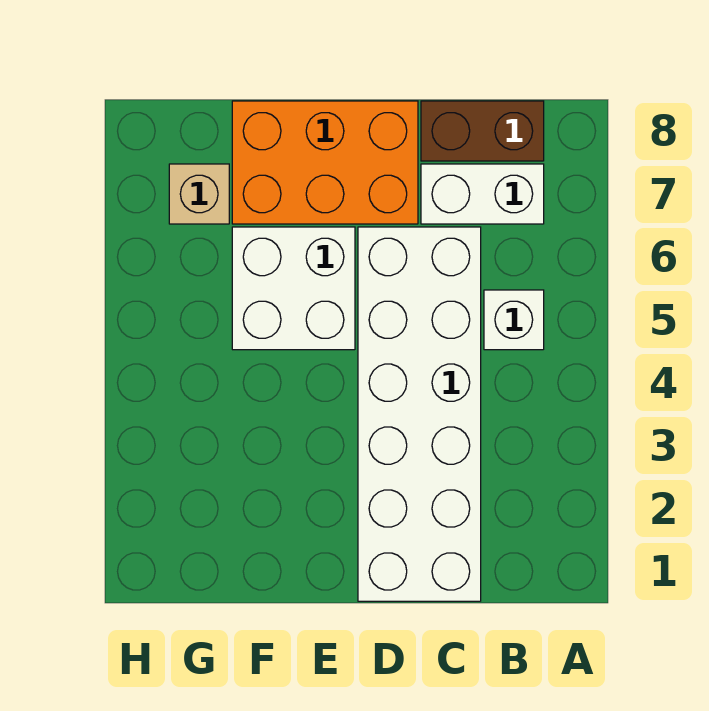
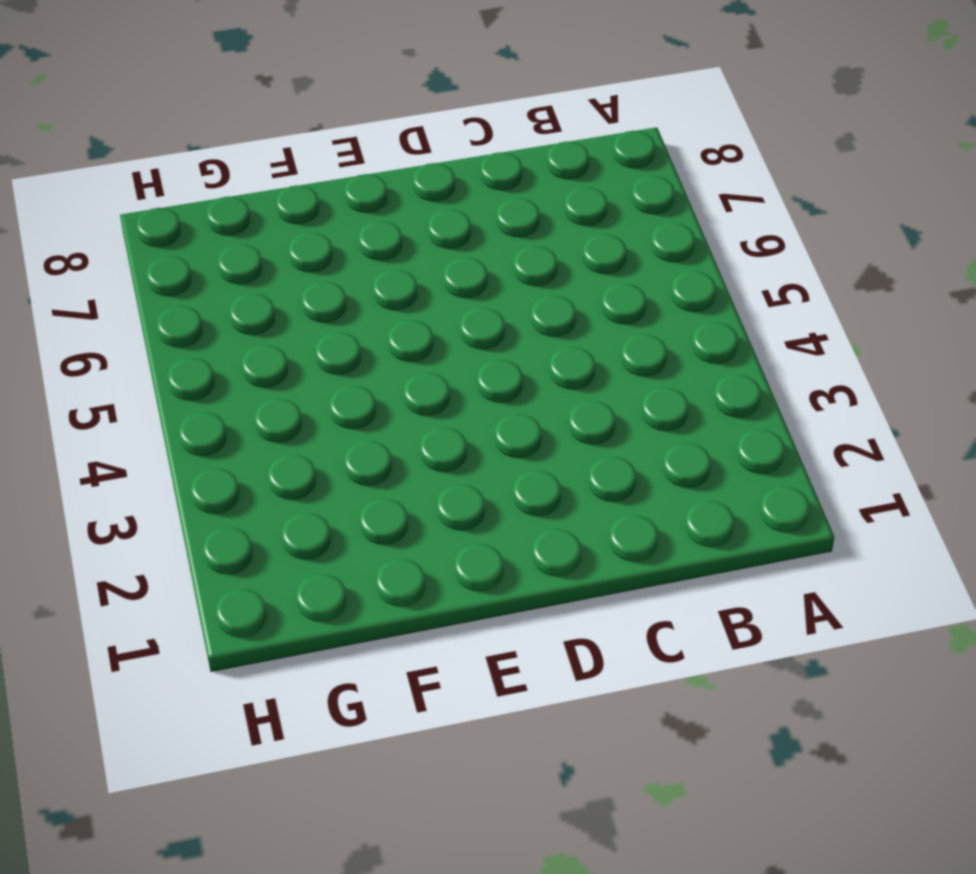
none -> white 1x1 brick [484,290,544,350]
none -> white 1x2 brick [421,164,544,224]

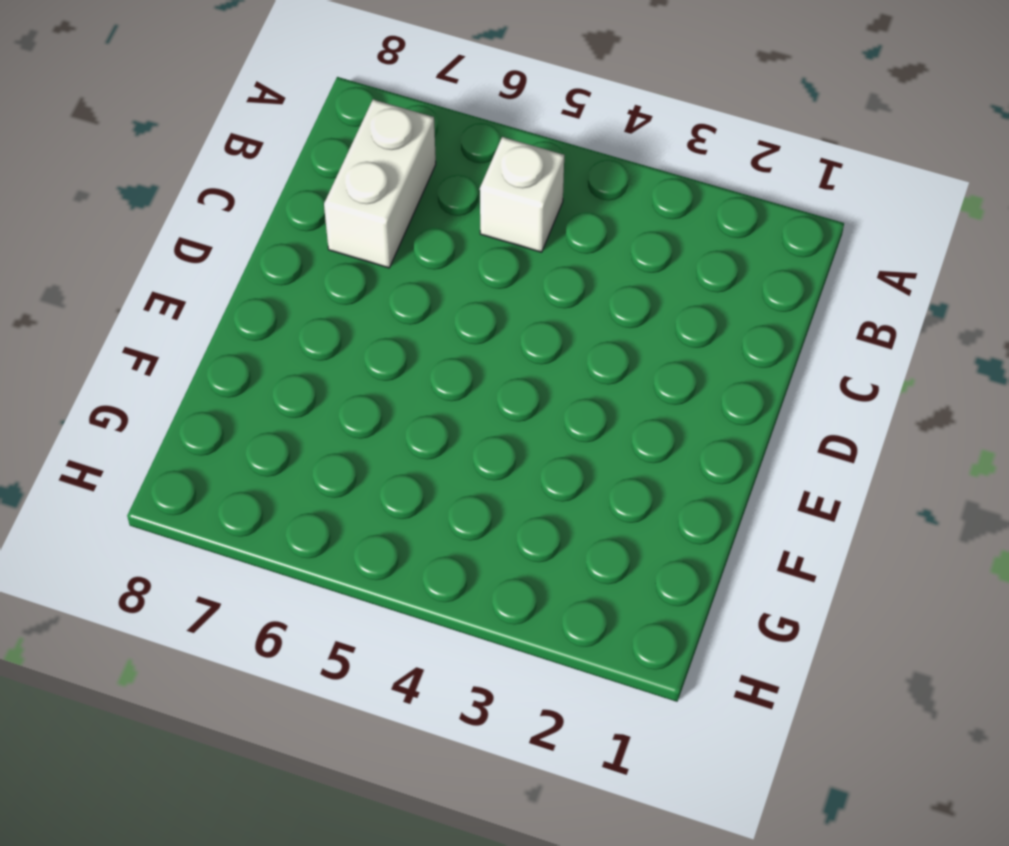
none -> brown 1x2 brick [421,101,544,161]
none -> white 2x6 brick [358,227,481,601]

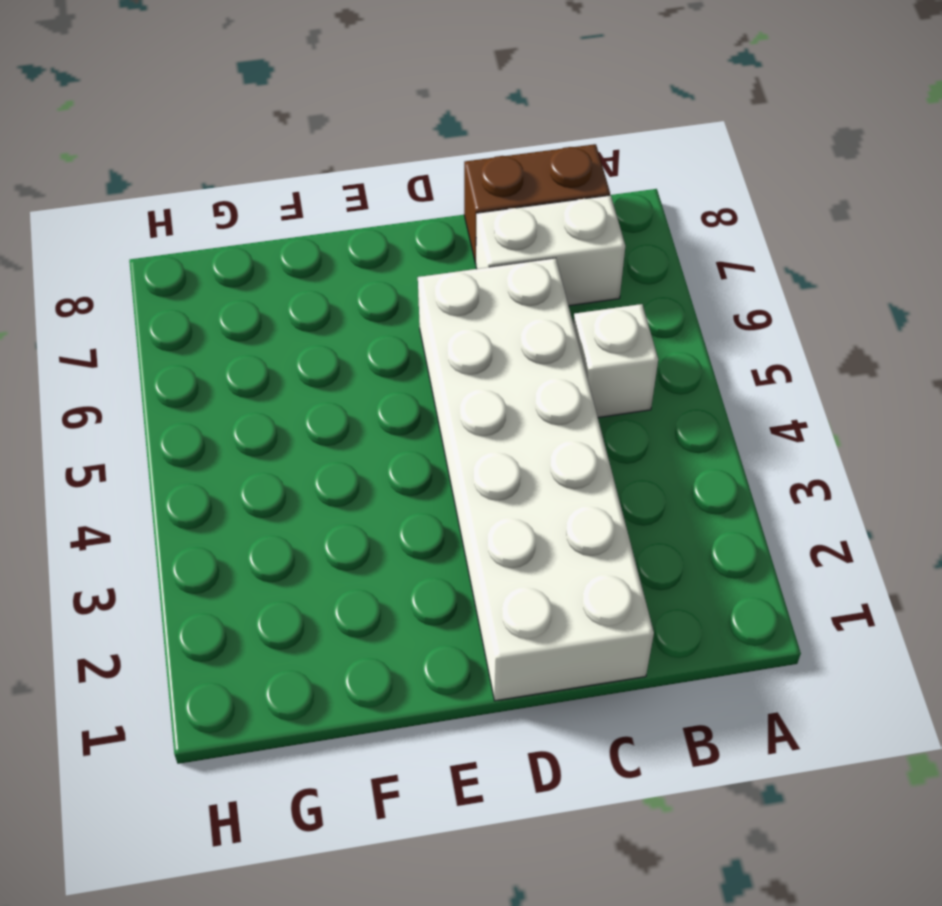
none -> orange 2x3 brick [232,101,418,224]
none -> white 2x2 brick [232,227,355,350]

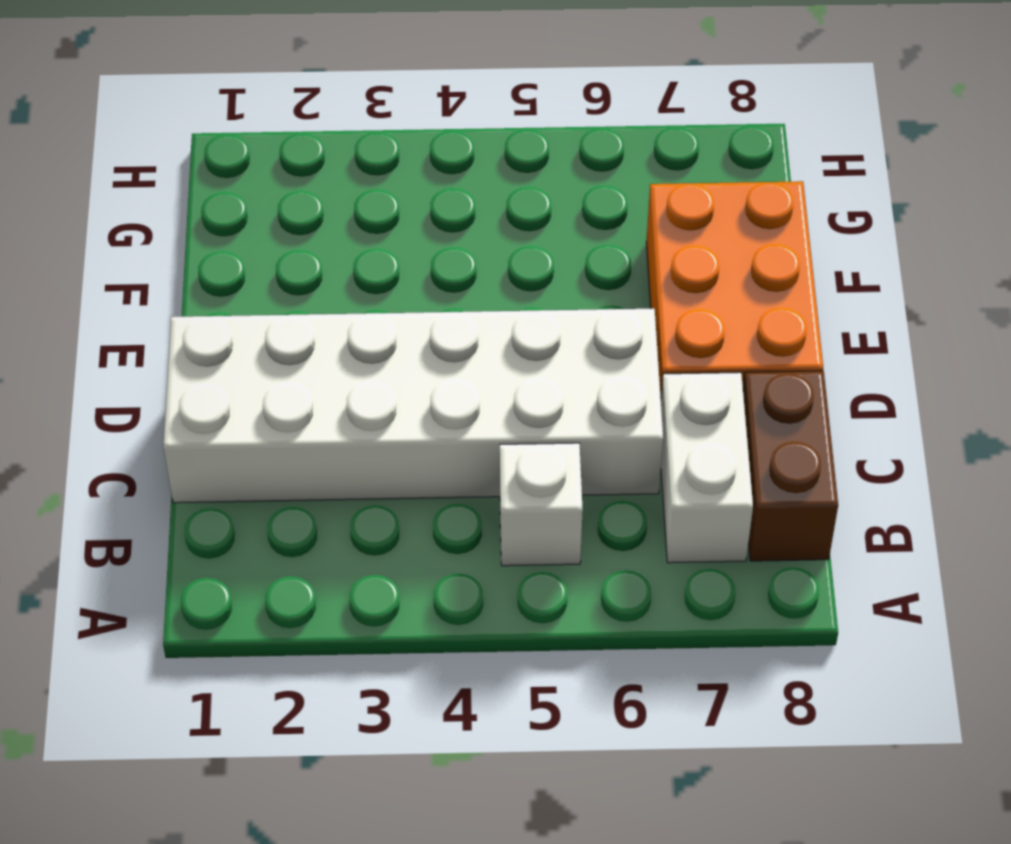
none -> white 2x2 brick [232,227,355,350]
none -> tan 1x1 brick [169,164,229,224]

